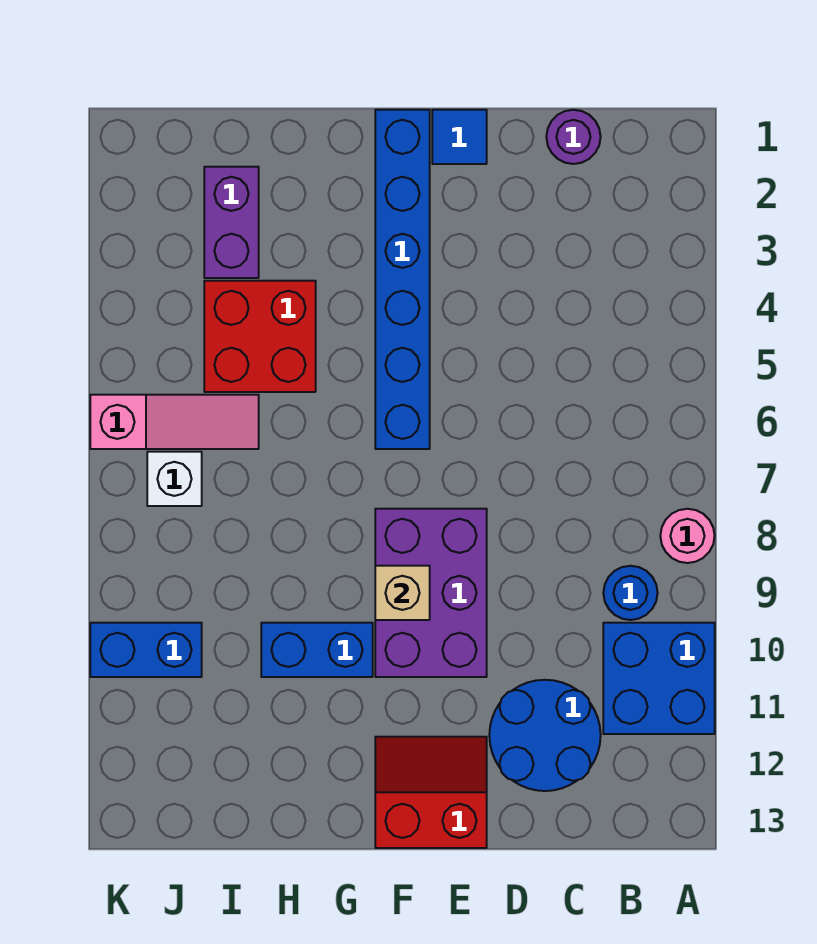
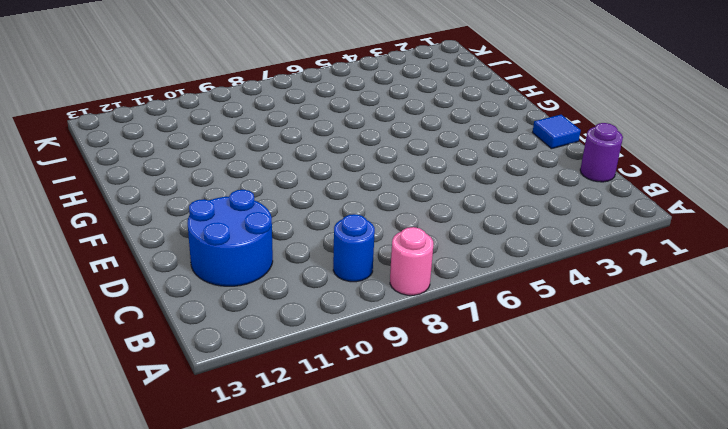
none -> blue 2x2 brick [603,623,715,734]
none -> purple 2x3 brick [375,509,487,677]
none -> red 2x2 slope [375,737,487,848]

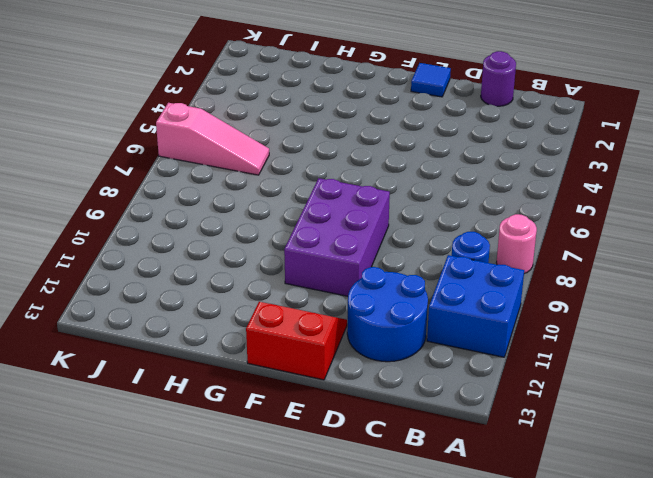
none -> blue 1x6 brick [375,110,430,449]
none -> blue 1x2 brick [261,623,373,677]
none -> red 2x2 brick [204,281,316,392]

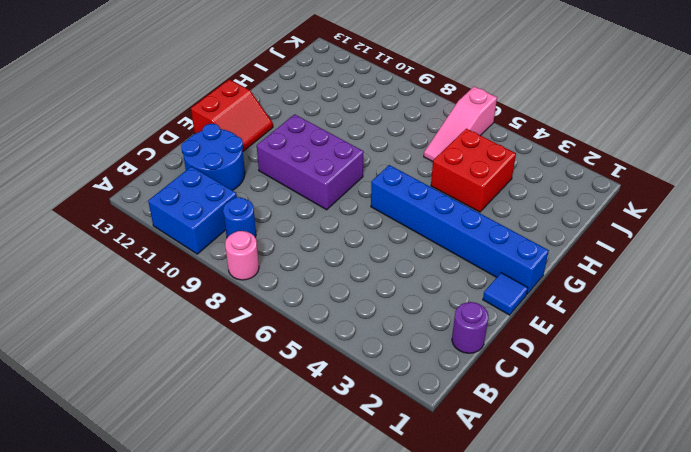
none -> blue 1x2 brick [261,623,373,677]
none -> purple 1x2 brick [204,167,259,278]
none -> white 1x1 brick [147,452,202,506]

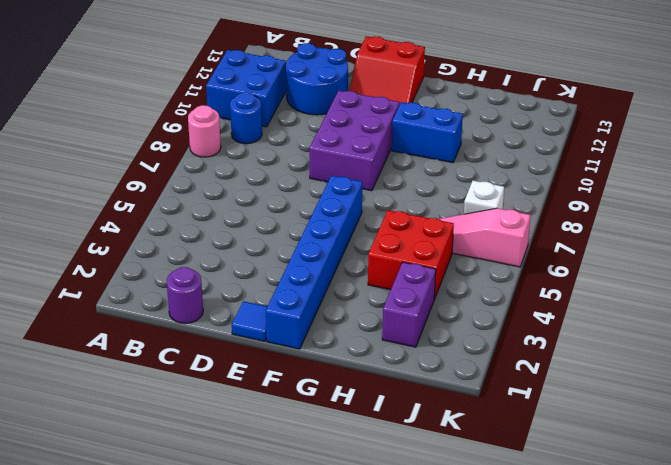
none -> blue 1x2 brick [90,623,202,677]
none -> tan 1x1 brick [375,566,430,620]

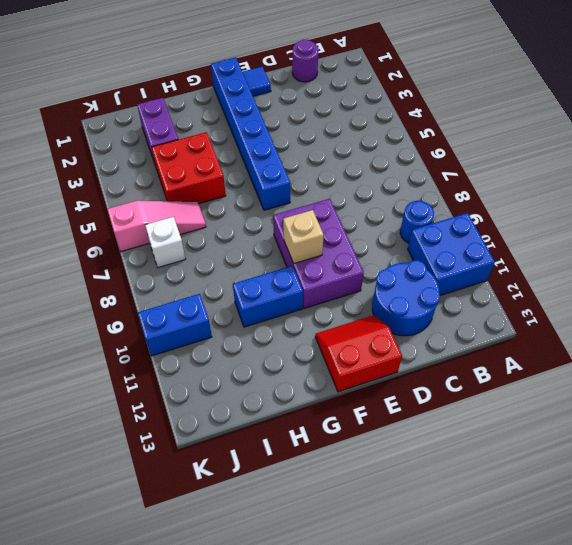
none -> pink 1x1 round brick [660,509,715,563]

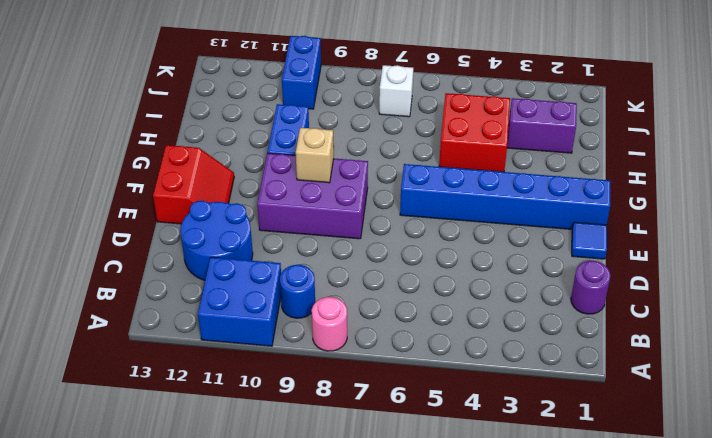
none -> pink 1x3 slope [90,395,259,449]

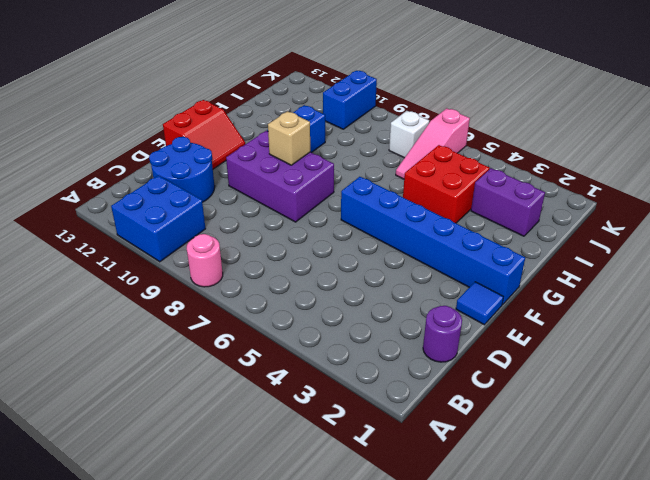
none -> blue 1x1 round brick [603,566,658,620]

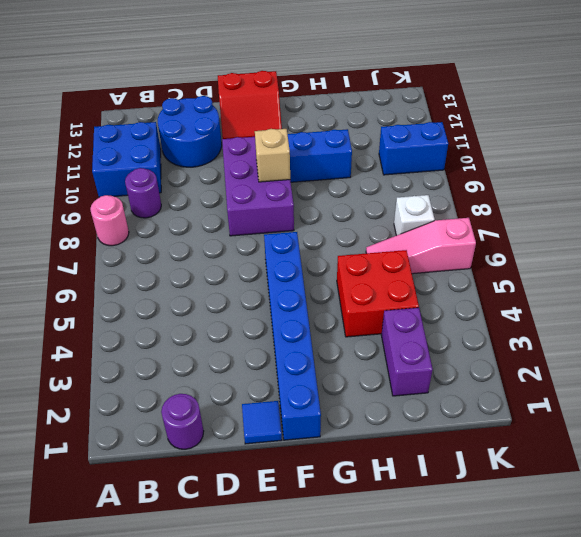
purple 1x1 round brick [125,168,161,218] -> blue 1x1 round brick [603,566,658,620]

